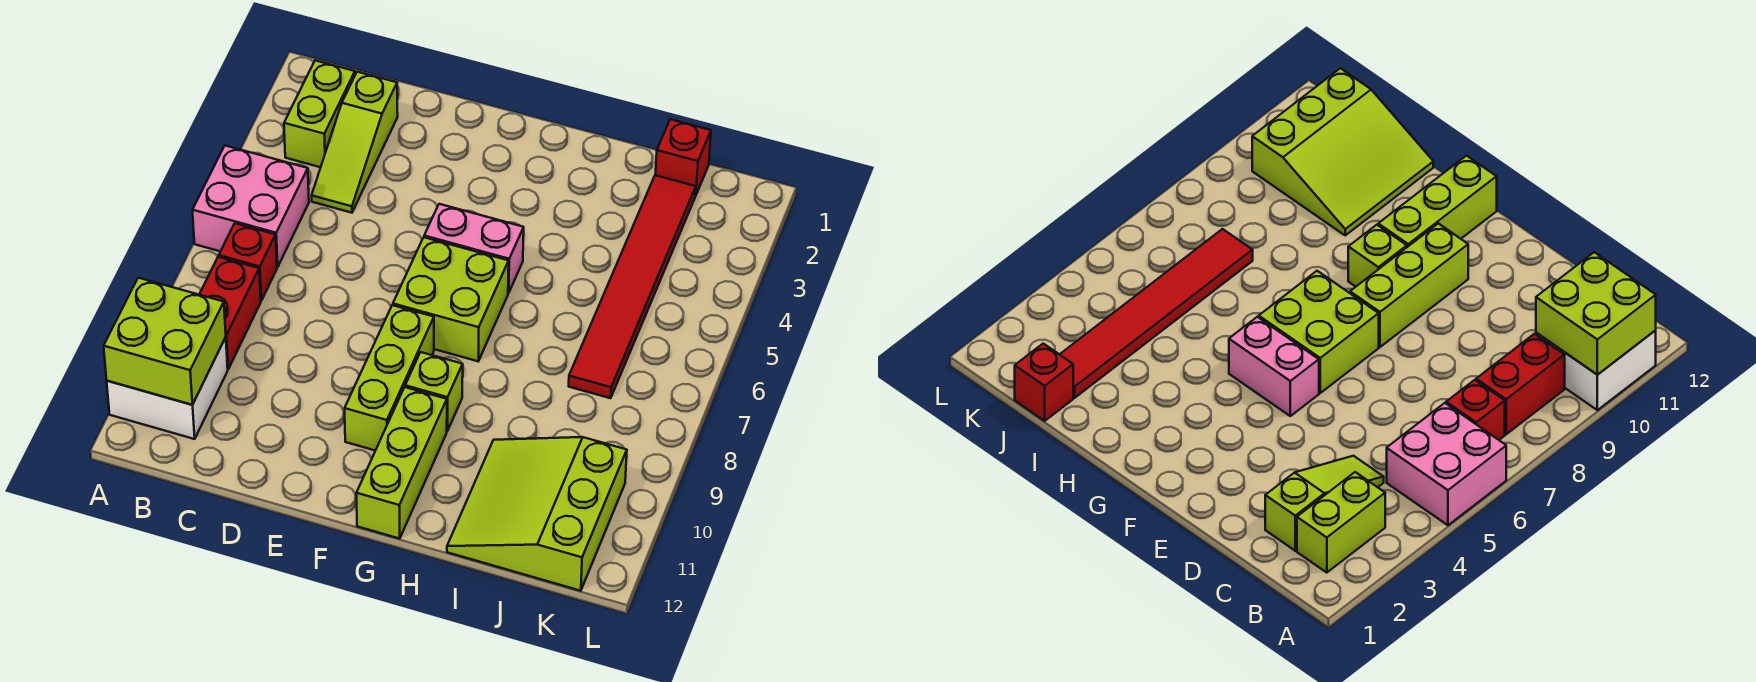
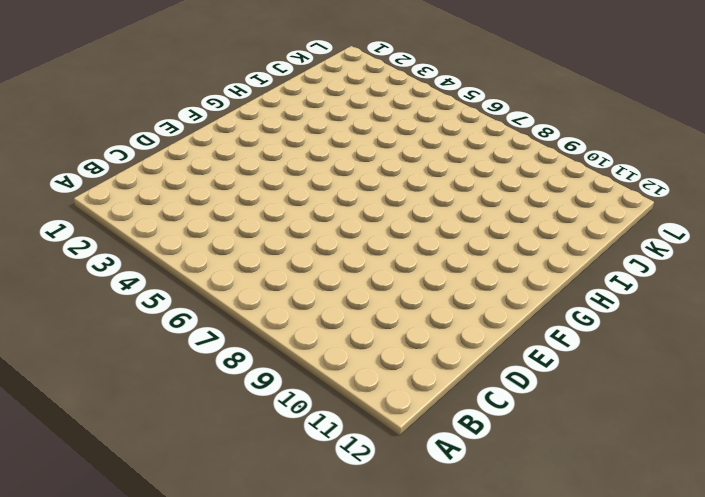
none -> pink 2x2 brick [192,146,309,267]
none -> white 2x2 brick [107,337,228,439]
none -> lime 1x2 brick [284,61,355,167]

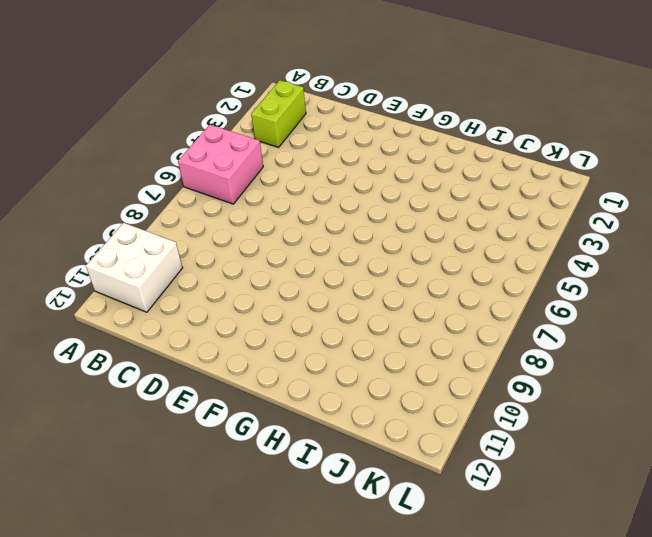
none -> red 1x1 brick [219,223,277,301]
none -> red 1x2 brick [199,257,261,369]
none -> lime 1x3 slope [312,72,398,213]

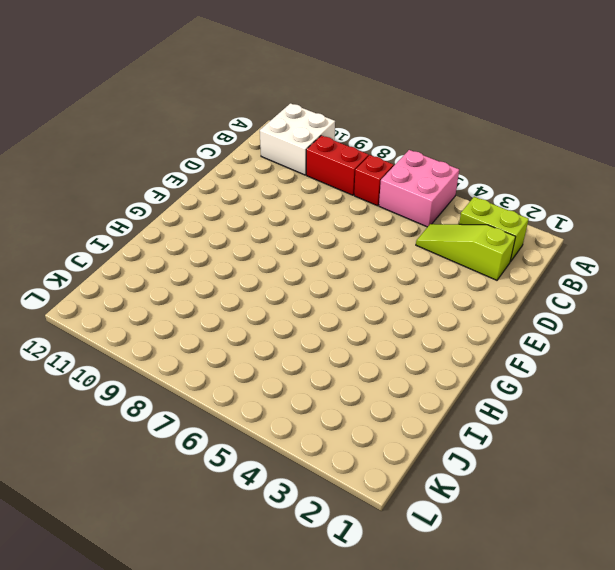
none -> pink 1x2 brick [424,204,524,293]
none -> lime 2x2 brick [393,237,509,361]
none -> lime 1x3 brick [345,305,434,451]

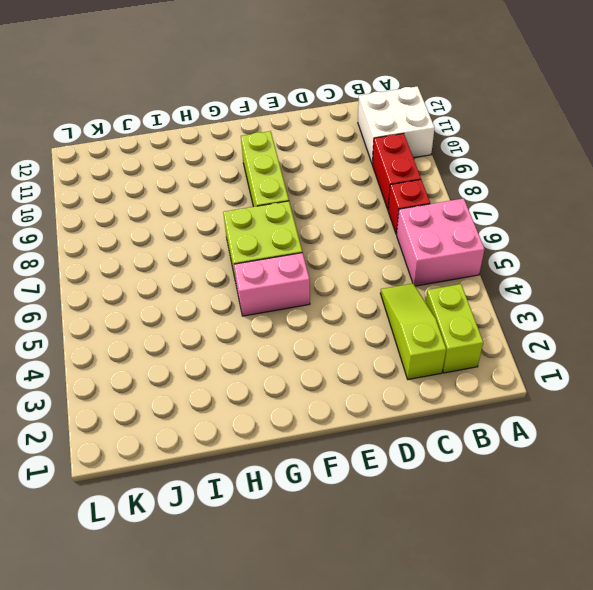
none -> lime 1x1 brick [405,352,463,431]
none -> lime 1x3 brick [356,387,447,539]
none -> lime 3x3 slope [447,437,627,591]

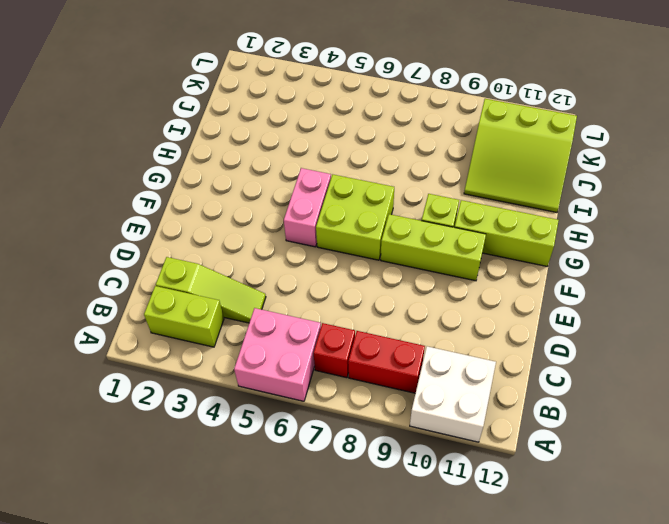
none -> red 1x1 brick [655,119,711,196]
none -> red 1x6 tile [569,175,696,398]
none -> lime 2x2 brick [104,278,226,405]

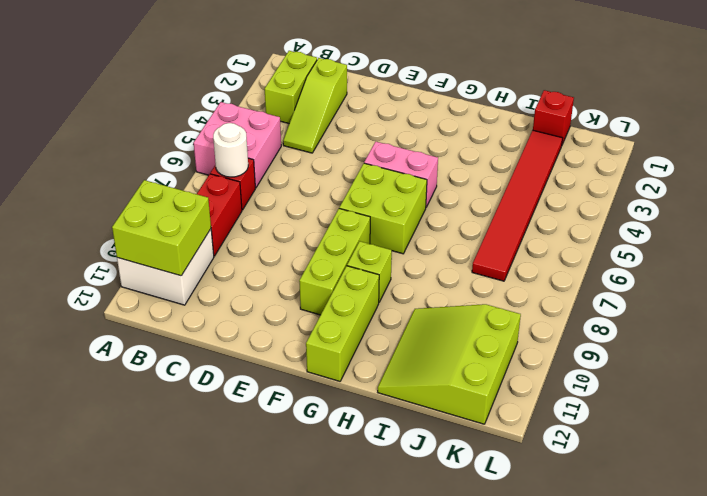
white 1x1 round brick [213,123,248,177] -> none

